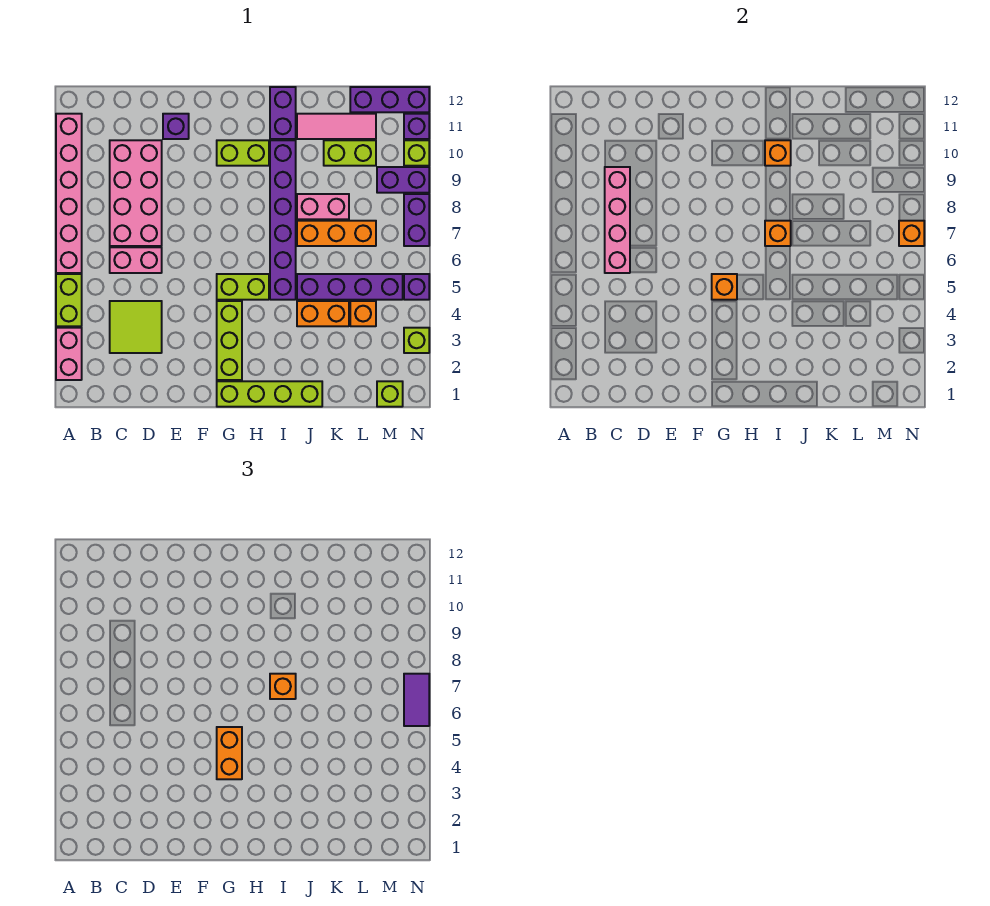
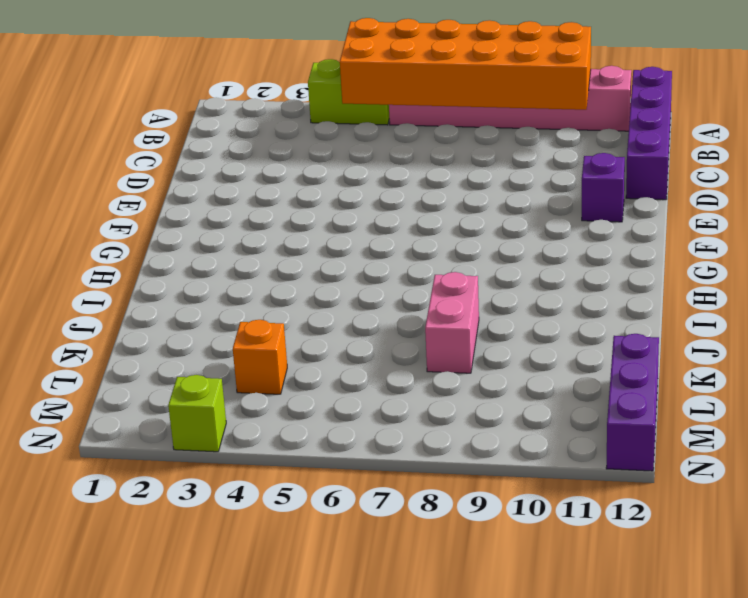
orange 2x6 brick [340,18,591,110] -> none
purple 1x4 brick [626,67,672,200] -> purple 1x4 brick moved to [297,274,403,300]
none -> pink 1x2 brick [56,328,82,380]
none -> lime 2x2 tile [110,301,162,353]
none -> pink 1x2 brick [110,247,162,273]
none -> pink 2x4 brick [110,140,162,246]

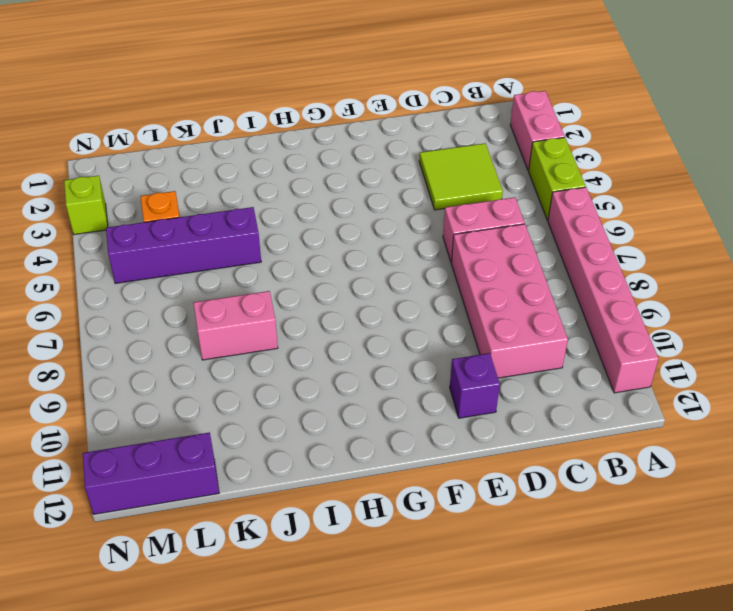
none -> lime 1x4 brick [217,381,322,407]
none -> lime 1x3 brick [217,301,242,380]
none -> lime 1x2 brick [217,274,269,300]
none -> lime 1x2 brick [217,140,269,166]

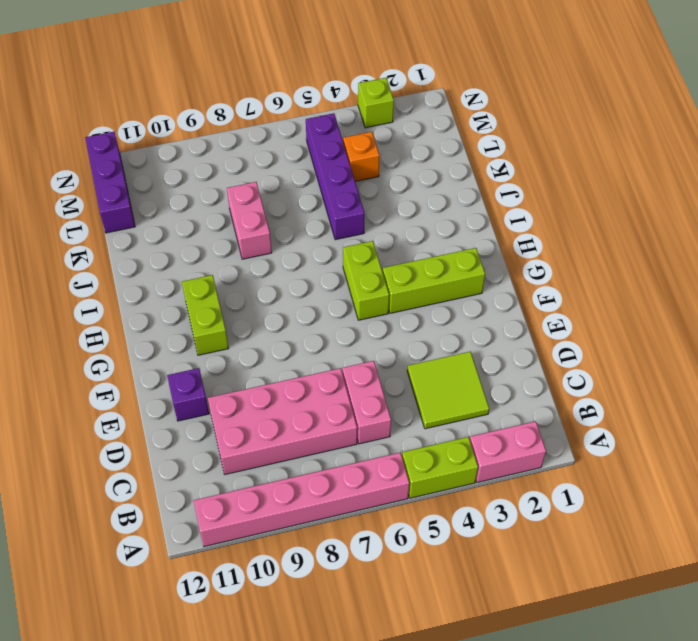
none -> lime 1x4 brick [217,381,322,407]
none -> purple 1x6 brick [270,140,296,300]
none -> purple 1x2 brick [270,87,296,139]
none -> orange 1x2 brick [297,301,349,326]

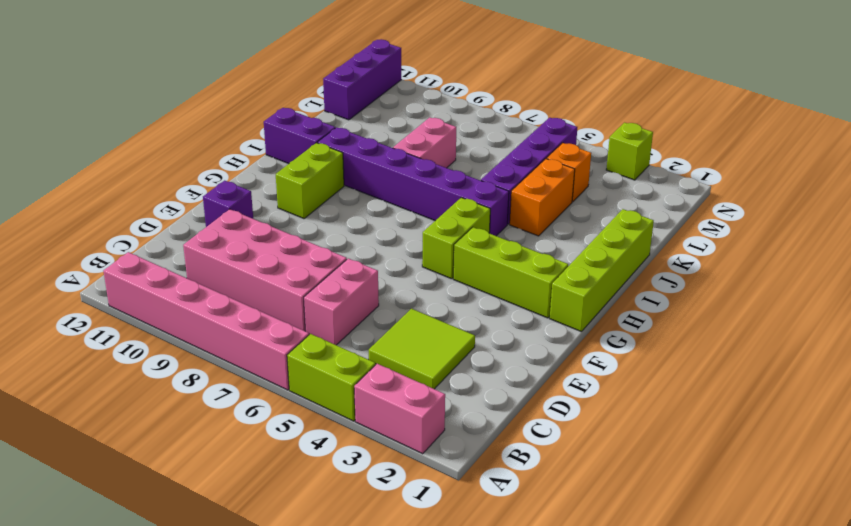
none -> orange 1x3 brick [297,221,376,246]
none -> pink 1x3 tile [297,114,376,139]
none -> lime 1x2 brick [324,140,376,166]
none -> lime 1x1 brick [377,381,403,407]

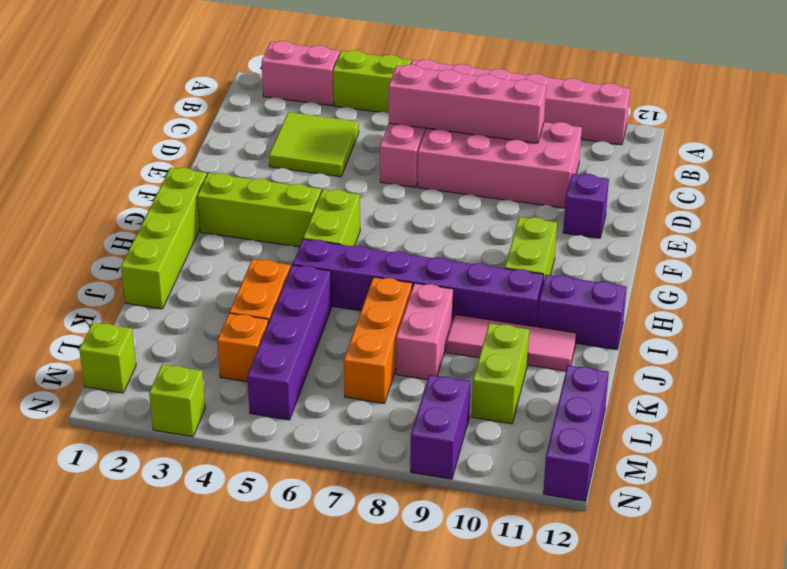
pink 1x3 tile [446,314,577,371] -> pink 1x3 tile turned to [297,114,376,139]
none -> purple 1x1 brick [404,274,429,300]
none -> purple 1x2 brick [404,194,429,246]
none -> lime 1x1 brick [404,140,429,166]
none -> purple 1x1 brick [404,114,429,139]

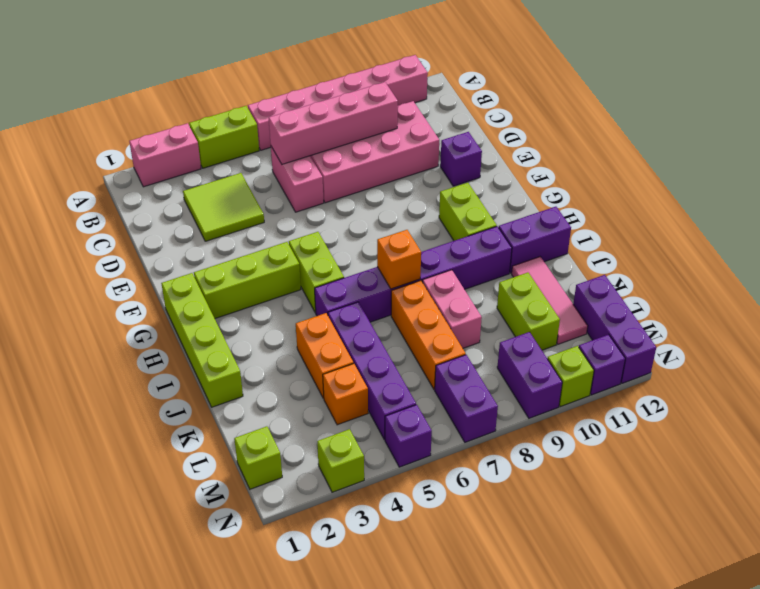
purple 1x2 brick [435,355,498,442] -> purple 1x2 brick turned to [404,194,429,246]
none -> orange 1x1 brick [712,274,737,300]
none -> orange 1x1 brick [765,140,791,166]
none -> orange 1x1 brick [899,221,924,246]
none -> orange 1x2 brick [217,727,242,779]

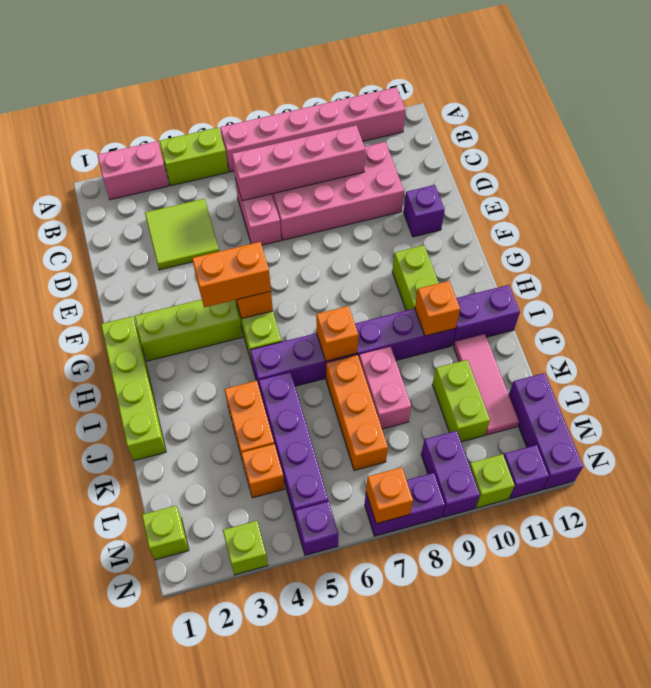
none -> orange 1x1 brick [270,674,296,699]
none -> purple 1x2 tile [404,674,429,726]

